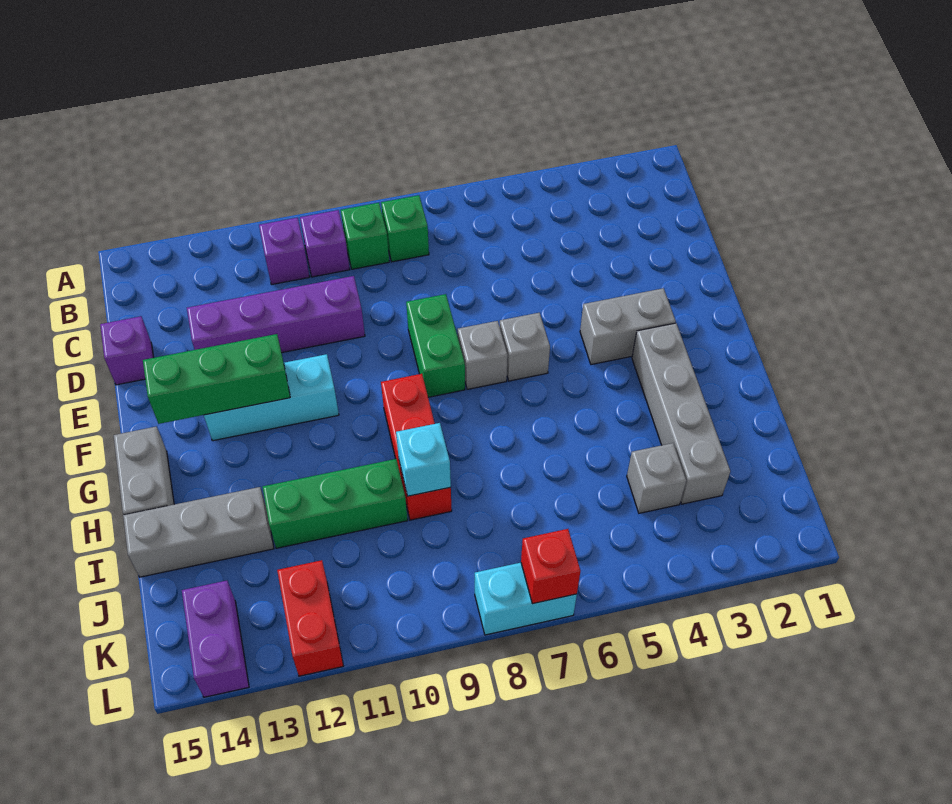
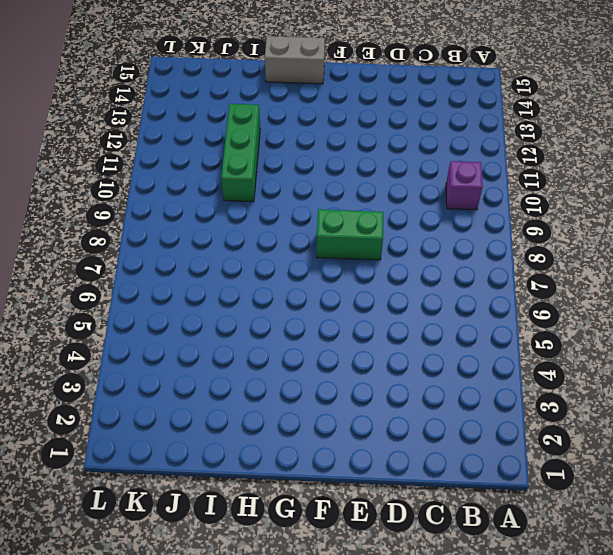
none -> green 1x1 brick [381,195,429,262]
none -> green 1x1 brick [341,203,389,269]
none -> purple 1x1 brick [259,218,309,285]

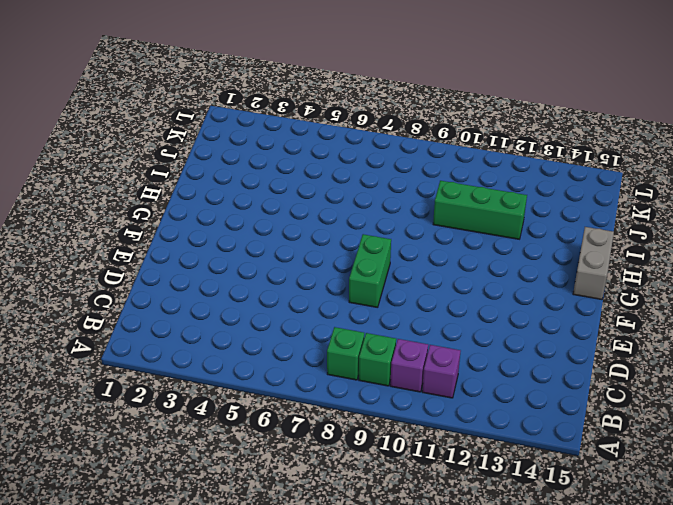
none -> purple 1x4 brick [187,276,365,353]
none -> purple 1x1 brick [100,316,154,385]
none -> grey 1x2 brick [580,288,676,365]

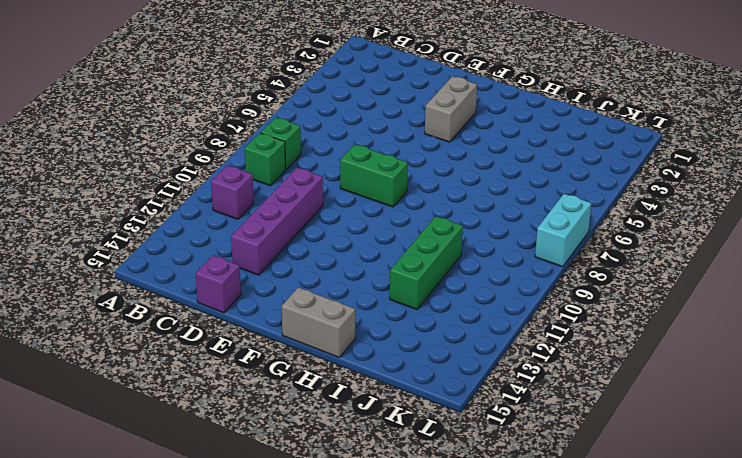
none -> purple 1x1 brick [300,210,350,277]
none -> grey 1x1 brick [500,313,550,381]
none -> grey 1x1 brick [458,321,508,389]

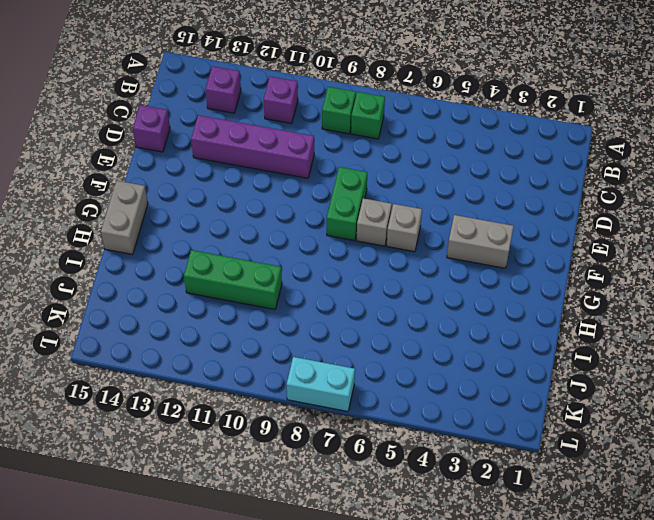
purple 1x1 brick [205,66,241,113] -> purple 1x1 brick moved to [300,210,350,277]
none -> cyan 1x3 brick [204,354,339,441]
none -> grey 1x4 brick [632,323,730,504]
none -> red 1x3 brick [381,374,452,520]

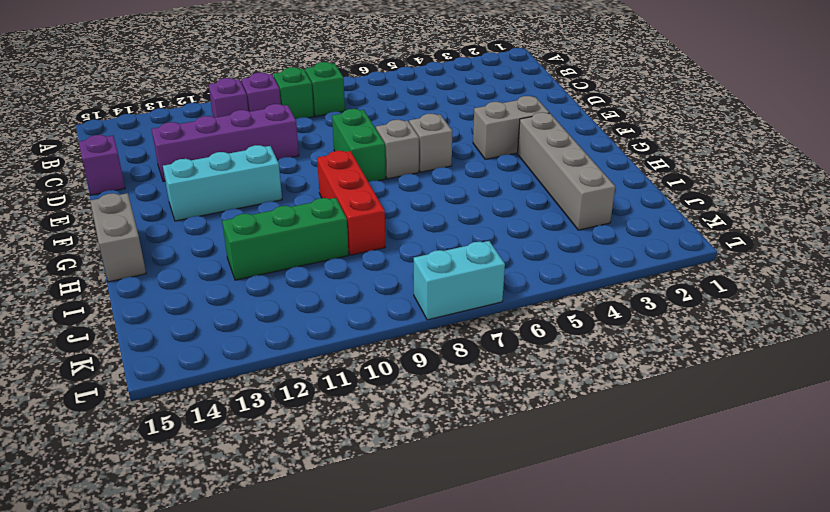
none -> grey 1x3 brick [123,487,274,577]
none -> grey 1x1 brick [627,443,686,513]
none -> red 1x2 brick [277,560,343,676]

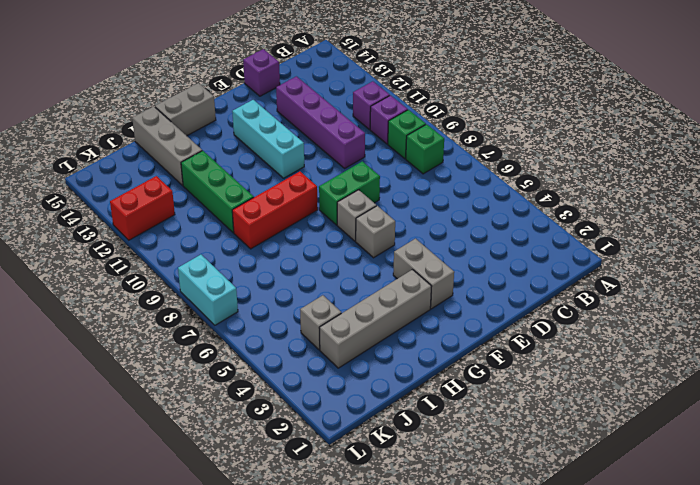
none -> purple 1x2 brick [182,581,249,697]
none -> green 1x3 brick [143,334,290,424]
none -> cyan 1x1 brick [396,423,451,496]

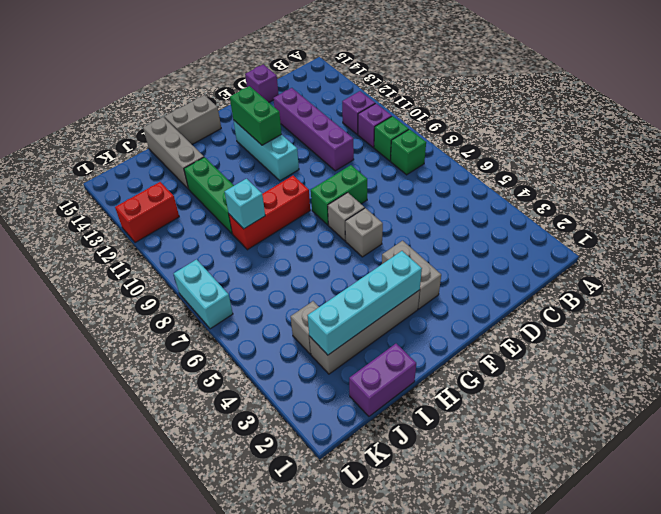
green 1x2 brick [230,86,282,145] -> green 1x3 brick [143,334,290,424]
cyan 1x4 brick [307,251,422,355] -> none
purple 1x2 brick [349,344,416,416] -> purple 1x2 brick moved to [182,581,249,697]
none -> red 1x1 brick [521,529,580,604]

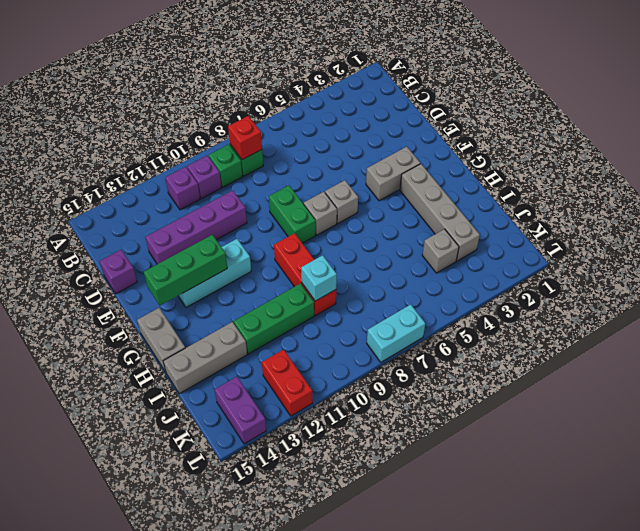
red 1x1 brick [228,116,262,160] -> red 1x1 brick moved to [521,529,580,604]

